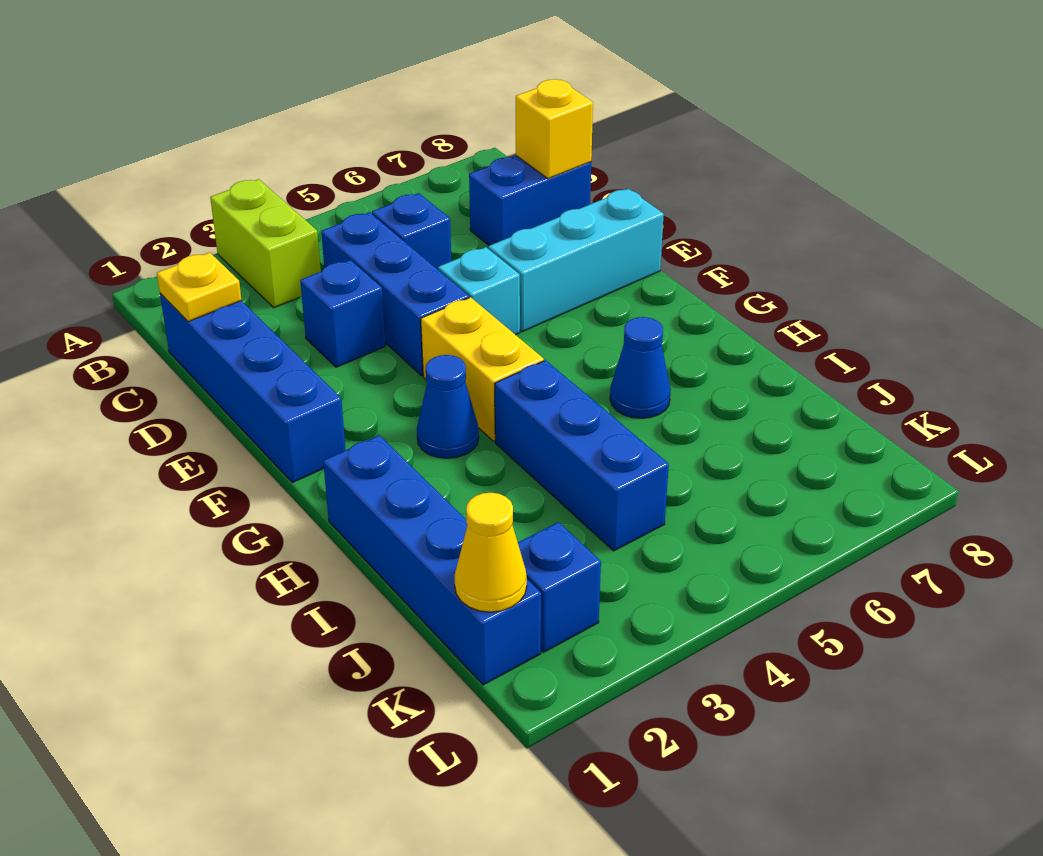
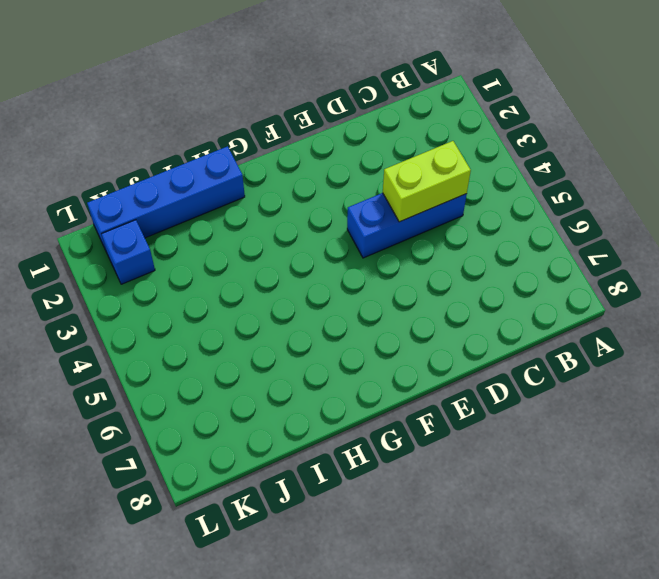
lime 1x2 brick [383,141,471,222] -> lime 1x2 brick moved to [210,179,321,308]
none -> blue 1x4 brick [160,293,346,482]
none -> blue 1x1 brick [372,193,451,269]
none -> blue 1x2 brick [469,156,591,246]

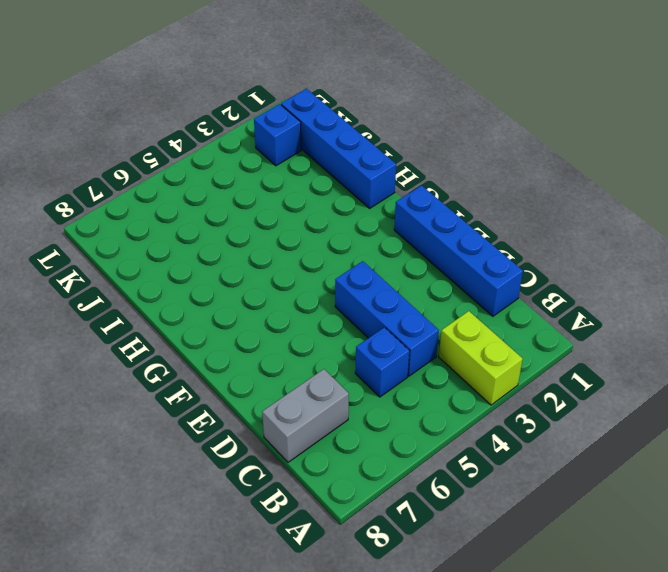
grey 1x2 brick [262,369,349,462] -> blue 1x2 brick [469,156,591,246]
none -> blue 1x1 brick [300,260,386,367]
none -> cyan 1x1 brick [438,247,520,335]
none -> cyan 1x3 brick [488,189,664,332]

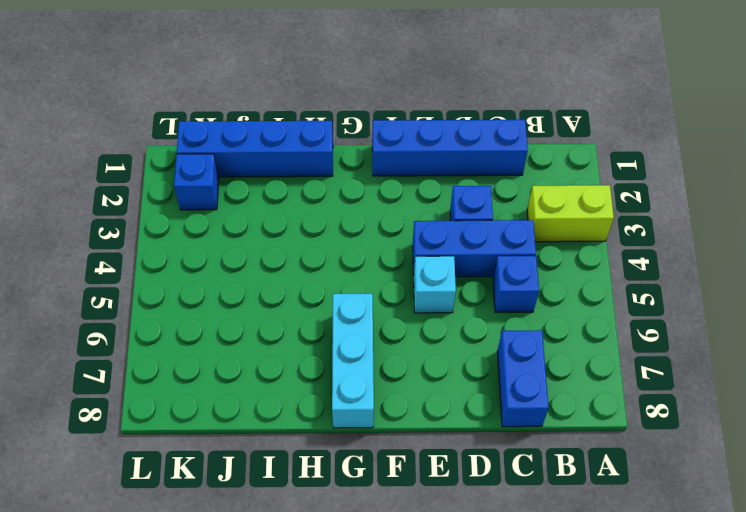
cyan 1x3 brick [332,294,374,428] -> cyan 1x3 brick moved to [488,189,664,332]
none -> yellow 1x2 brick [421,297,544,441]
none -> blue 1x1 cone [417,355,479,458]
none -> blue 1x3 brick [495,360,669,551]

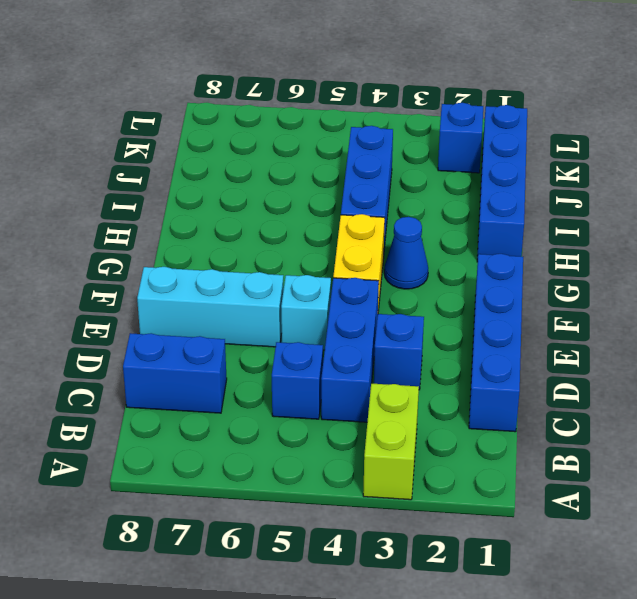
none -> blue 1x1 cone [610,317,671,418]
none -> yellow 1x1 plate [157,253,242,322]
none -> yellow 1x1 brick [516,79,593,179]

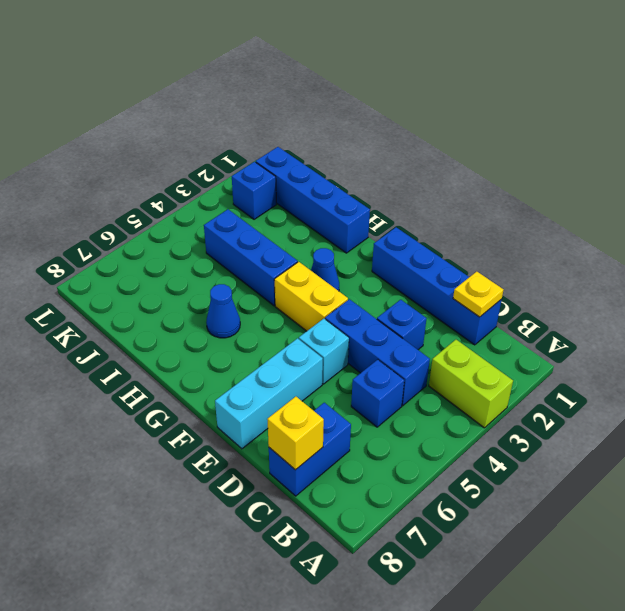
none -> yellow 1x1 cone [454,493,527,612]

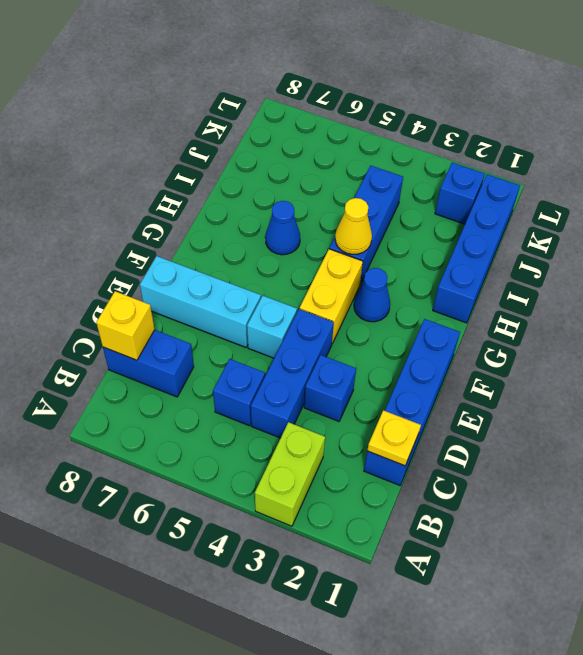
yellow 1x1 cone [335,198,372,254] -> yellow 1x1 cone moved to [454,493,527,612]

